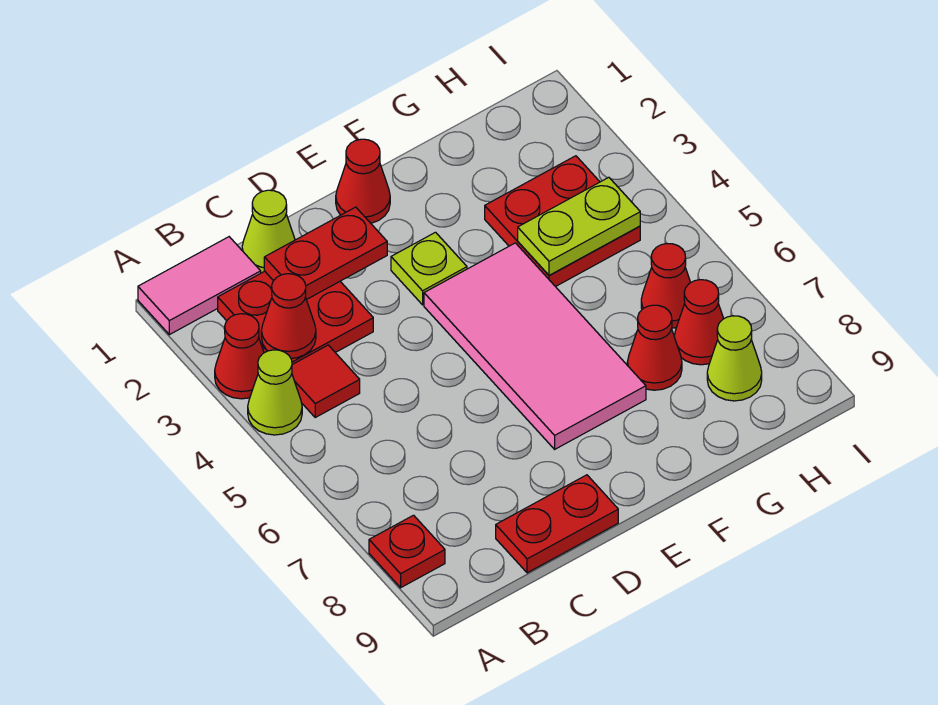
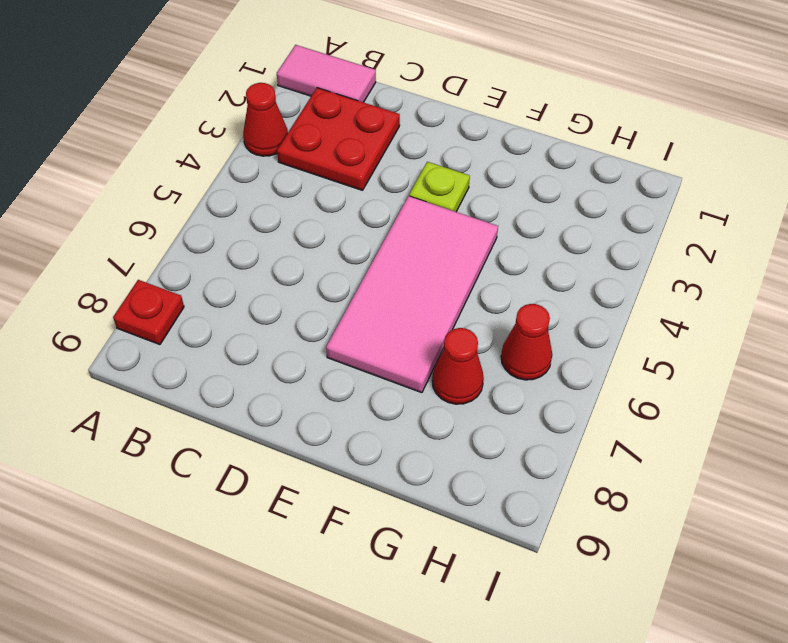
none -> lime 1x1 cone [248,350,302,435]
none -> red 1x1 tile [292,345,360,417]
none -> lime 1x1 cone [242,190,295,273]

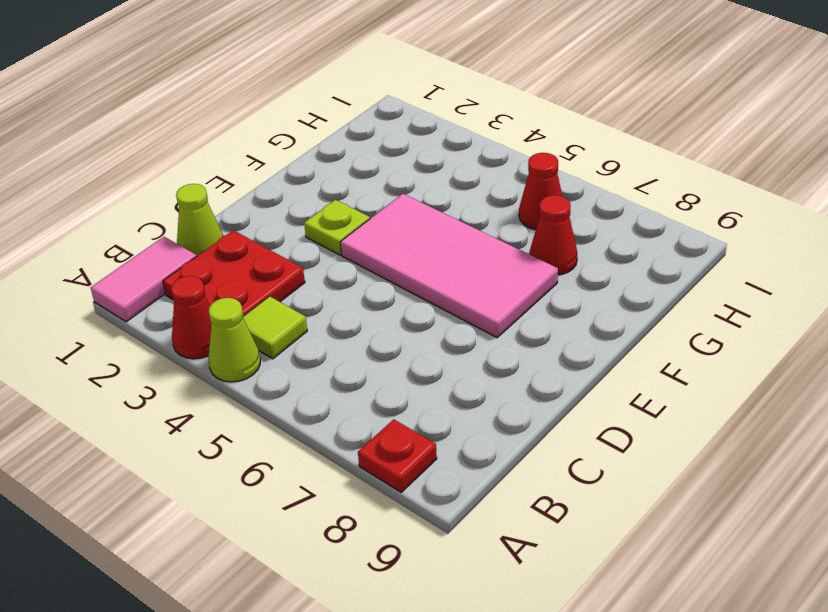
lime 1x1 tile [243,296,307,359] -> red 1x1 tile [292,345,360,417]
none -> red 1x2 plate [496,475,618,573]
none -> red 1x1 cone [336,139,390,223]
none -> red 2x2 plate [485,156,640,287]

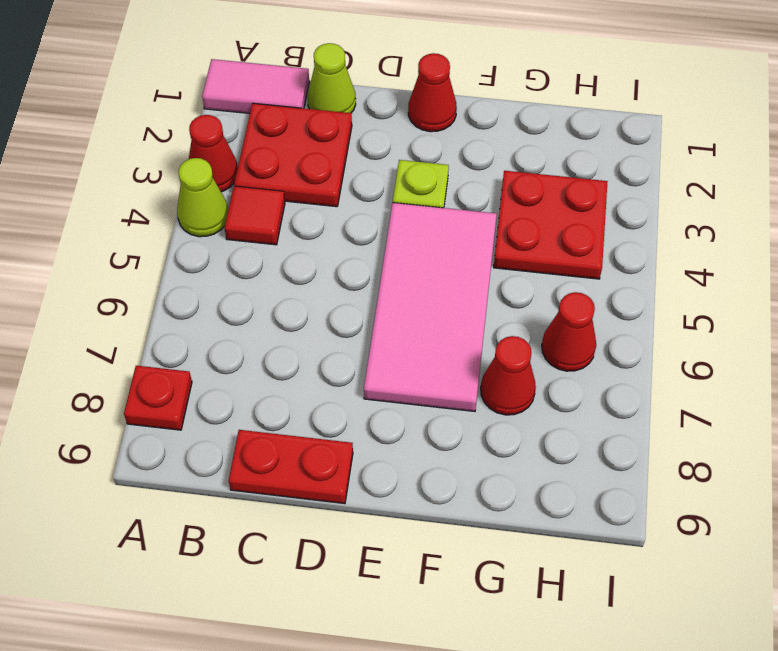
none -> red 1x1 cone [674,280,724,365]
none -> lime 1x1 cone [707,316,762,401]
none -> red 1x1 cone [261,274,316,358]

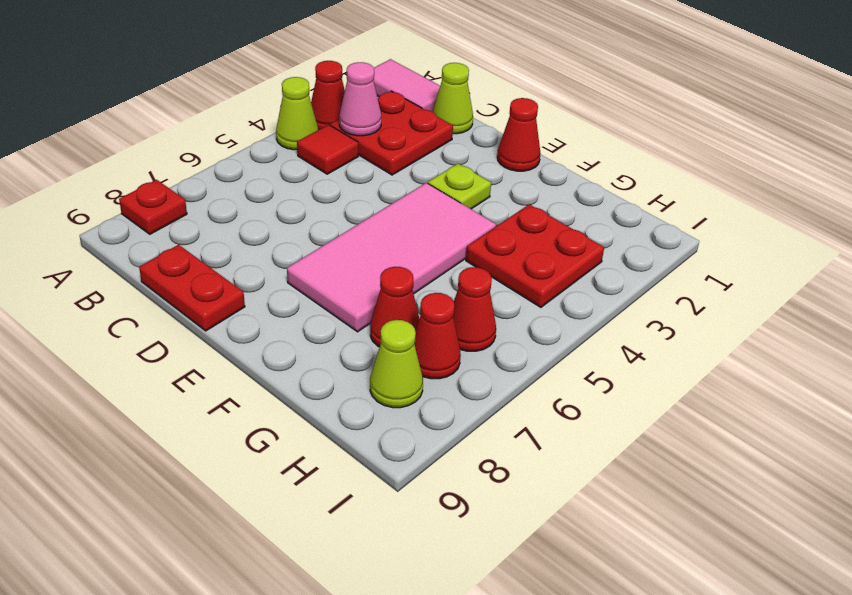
pink 1x1 cone [339,62,381,136] -> red 1x1 cone [261,274,316,358]
none -> red 1x2 plate [264,207,387,300]
none -> lime 1x2 plate [518,177,640,276]

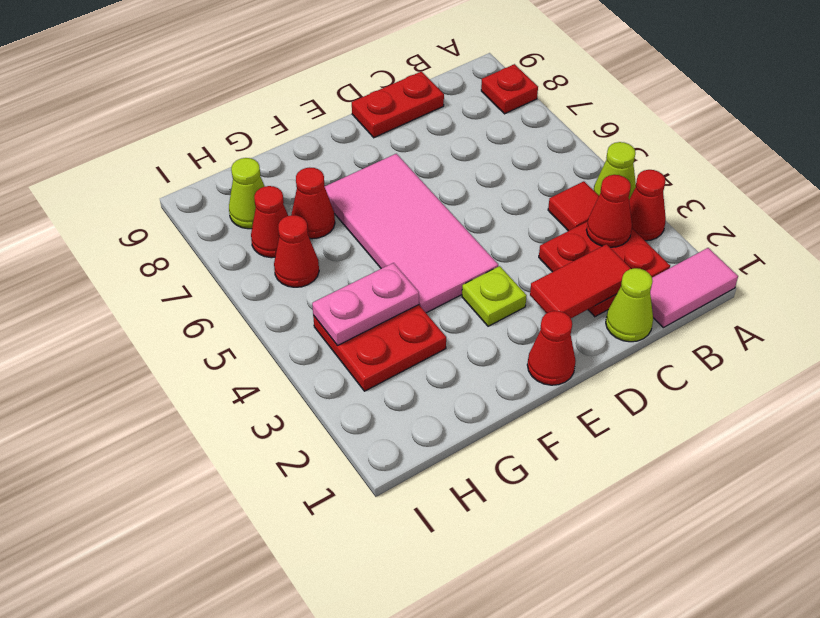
red 1x2 tile [530,244,631,318] -> red 1x2 plate [264,207,387,300]
pink 1x2 plate [312,263,419,346] -> lime 1x2 plate [518,177,640,276]

